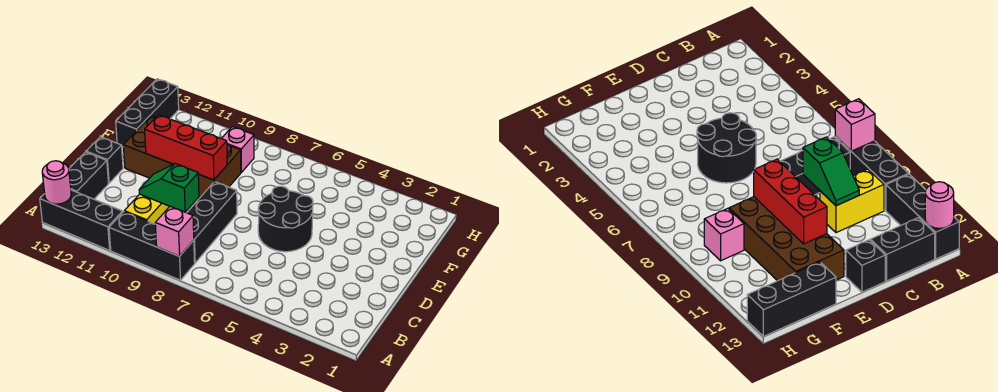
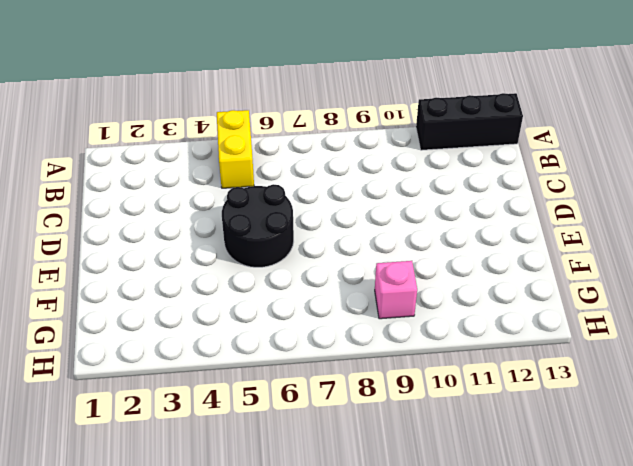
yellow 1x2 brick [217,110,254,188] -> yellow 1x2 brick moved to [124,194,170,224]
none -> black 1x3 brick [109,212,195,280]
none -> black 1x3 brick [187,182,237,263]
none -> black 1x2 brick [69,152,109,199]

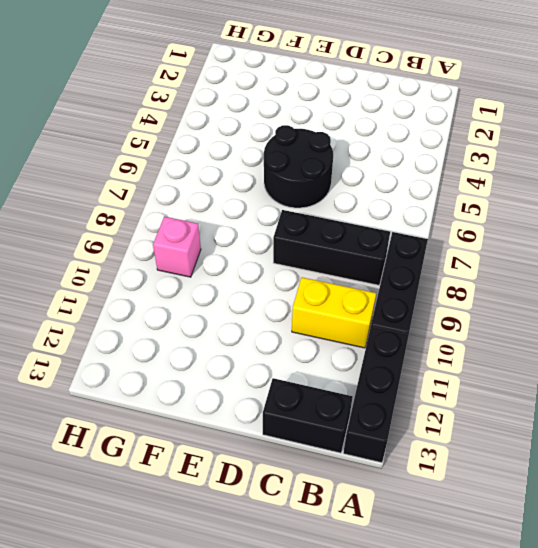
none -> black 1x1 brick [86,137,123,183]
none -> brown 2x4 brick [123,116,241,198]
none -> black 1x3 brick [116,79,179,147]

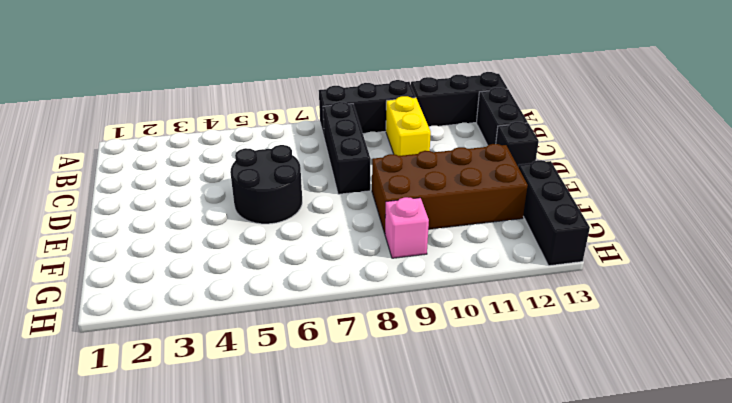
none -> pink 1x1 brick [155,206,194,256]
none -> pink 1x1 round brick [42,161,71,204]
none -> green 1x2 slope [139,164,199,212]

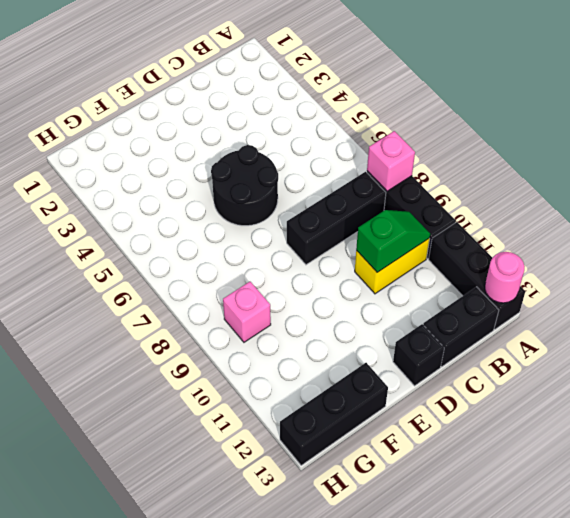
green 1x2 slope [356,210,430,272] -> green 1x2 slope turned to [139,164,199,212]
none -> brown 2x4 brick [123,116,241,198]
none -> red 1x3 brick [145,115,227,180]

